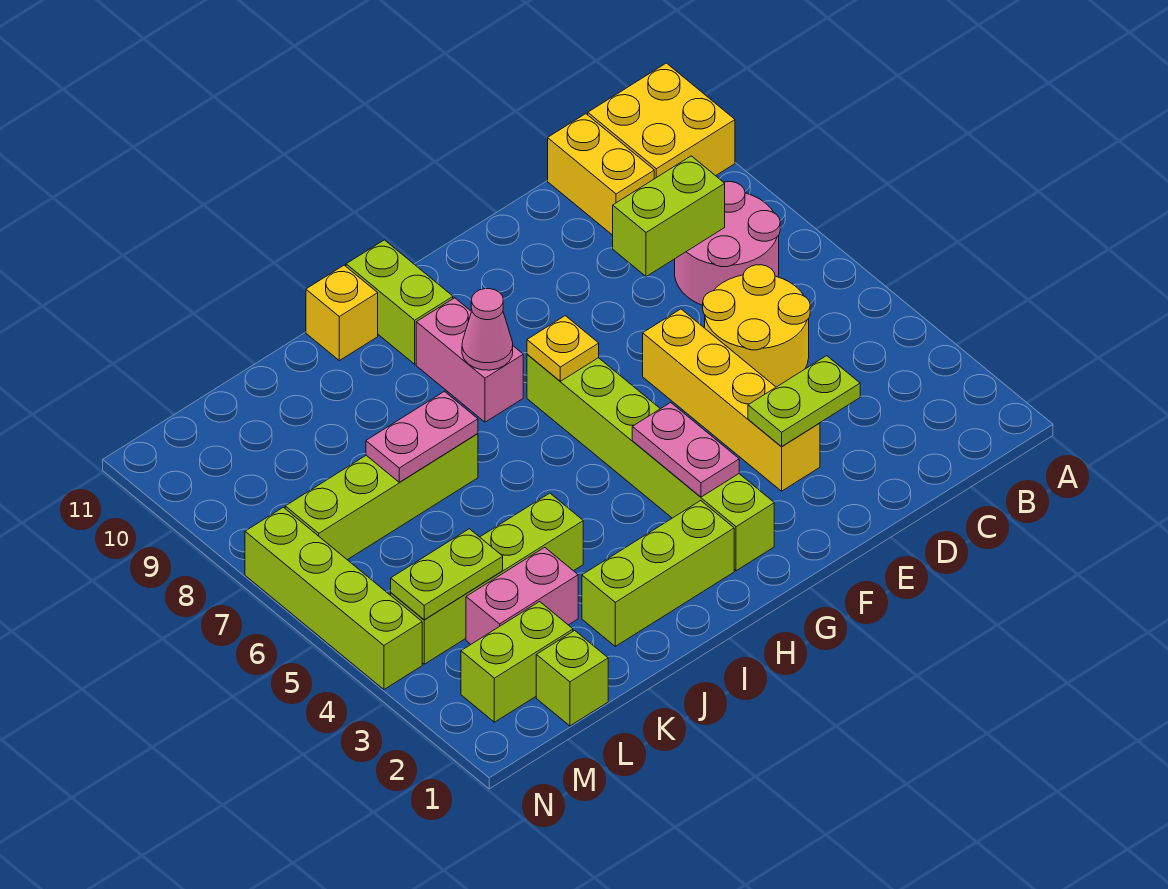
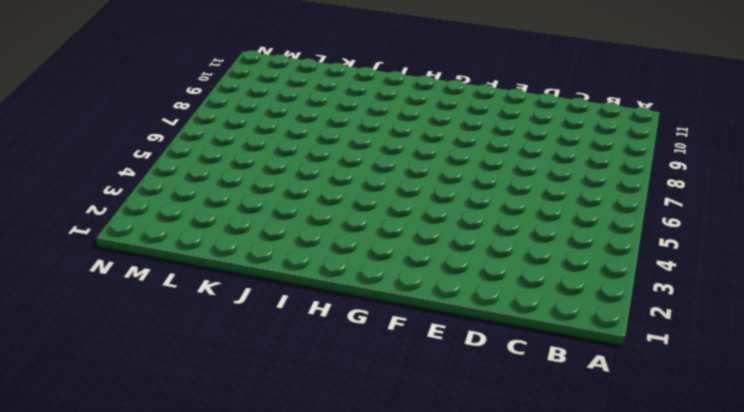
none -> yellow 2x2 brick [588,63,735,179]
none -> pink 2x2 round brick [675,182,780,305]
none -> yellow 2x2 round brick [703,265,810,387]

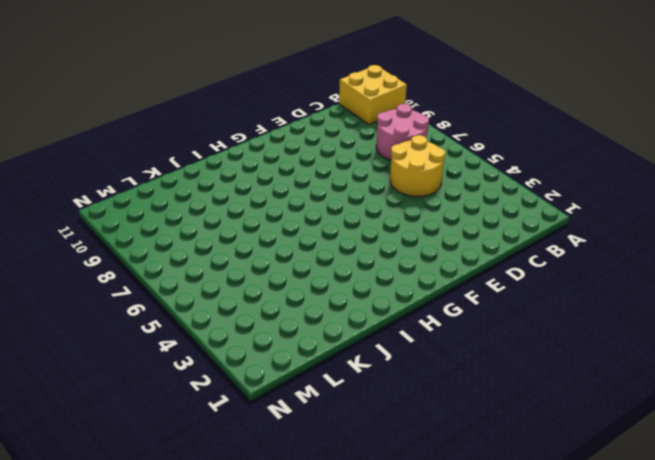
none -> yellow 1x2 brick [548,114,654,235]
none -> yellow 1x4 brick [643,309,820,491]
none -> lime 1x6 brick [527,354,774,571]

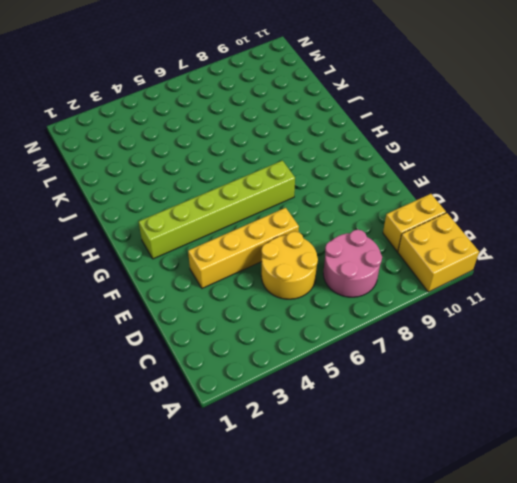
none -> lime 1x3 brick [582,501,734,646]
none -> pink 1x2 brick [416,298,523,422]
none -> lime 1x2 brick [346,240,453,364]

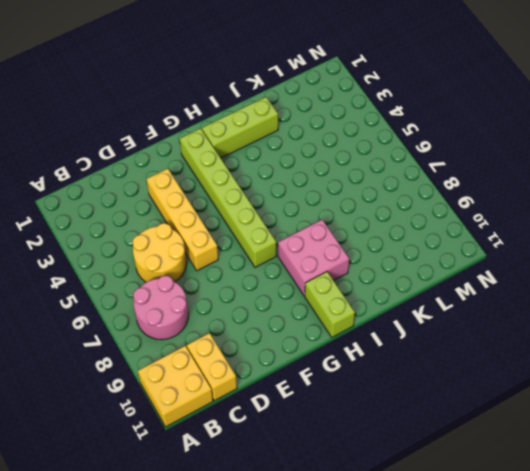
pink 2x2 brick [278,220,349,296] -> pink 1x2 brick [416,298,523,422]
none -> yellow 1x1 brick [306,265,378,361]
none -> lime 1x4 brick [391,493,583,664]
none -> lime 1x4 brick [285,434,478,560]

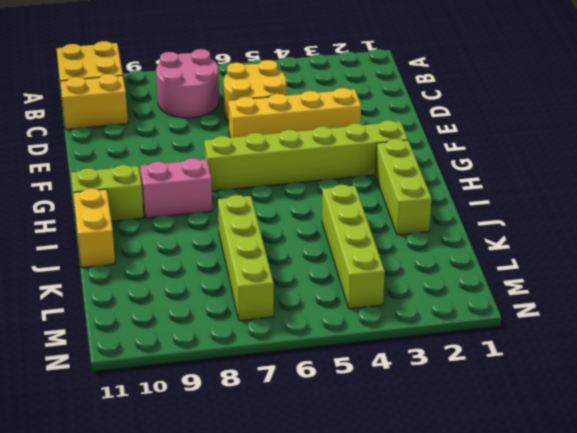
yellow 1x2 brick [73,188,115,268] -> yellow 1x1 brick [306,265,378,361]
none -> pink 1x2 brick [466,547,578,644]
none -> lime 1x1 brick [536,631,608,726]
none -> lime 1x2 brick [461,602,573,722]

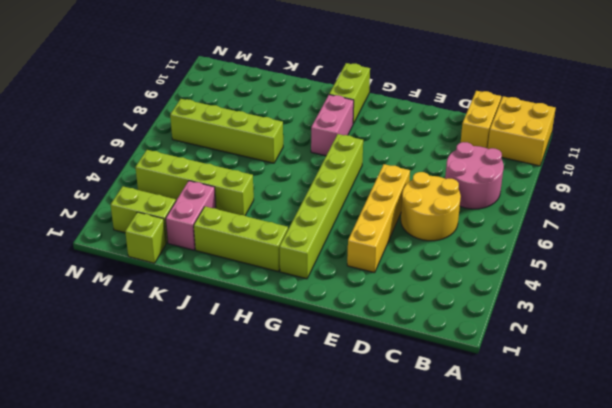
pink 1x2 brick [166,181,216,250] -> pink 1x2 brick turned to [466,547,578,644]
none -> yellow 1x1 brick [306,265,378,361]
none -> lime 1x4 brick [245,507,422,689]
none -> lime 1x2 brick [613,156,725,277]

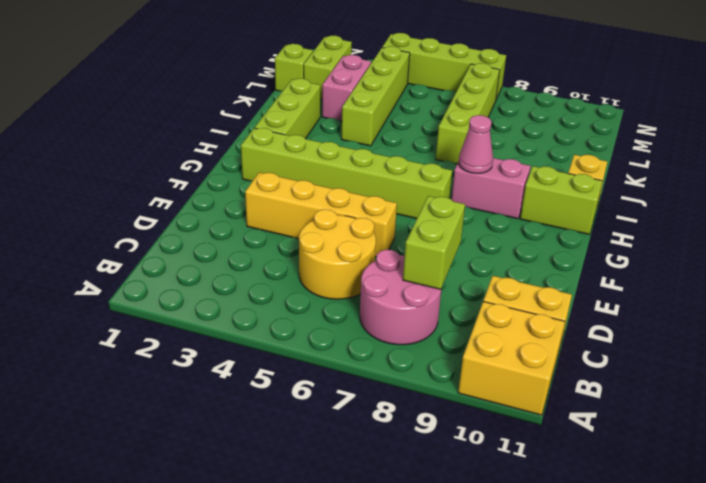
none -> lime 1x2 plate [748,356,860,447]
none -> pink 1x2 plate [632,403,739,497]
none -> yellow 1x1 plate [527,316,599,381]

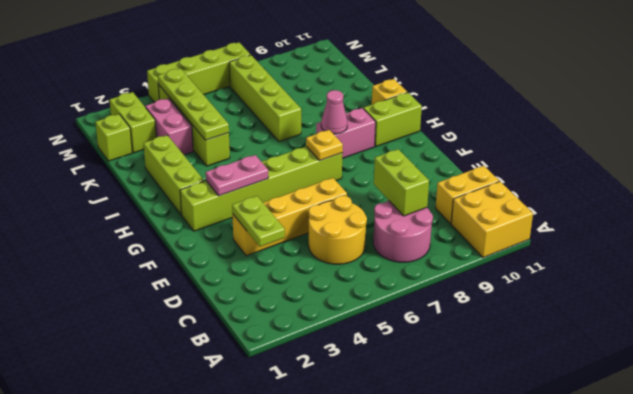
lime 1x4 plate [158,68,229,140] -> lime 1x2 plate [391,529,503,620]
none -> pink 1x2 plate [366,391,478,482]

